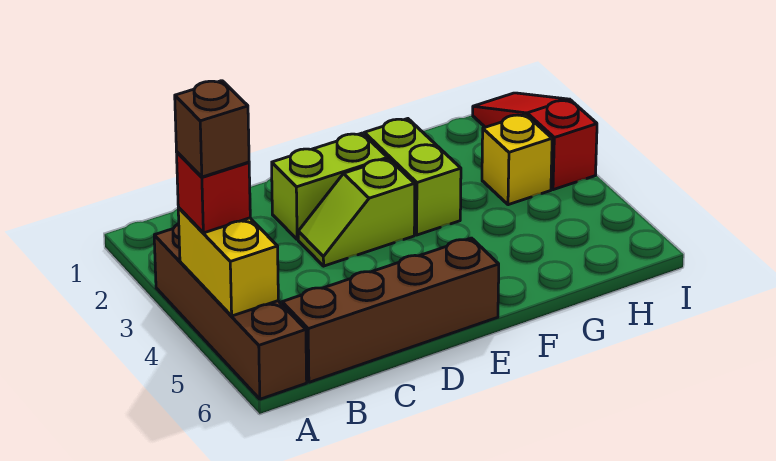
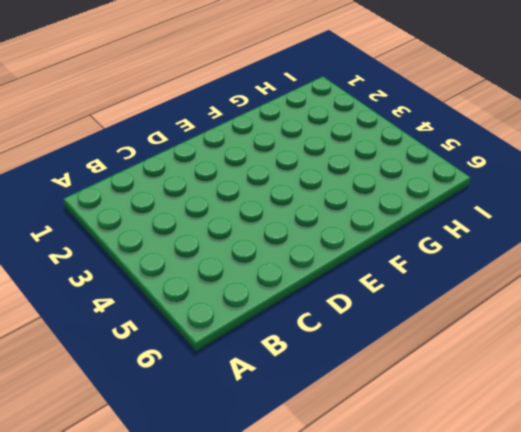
none -> brown 1x4 brick [154,224,307,399]
none -> brown 1x4 brick [282,238,499,382]

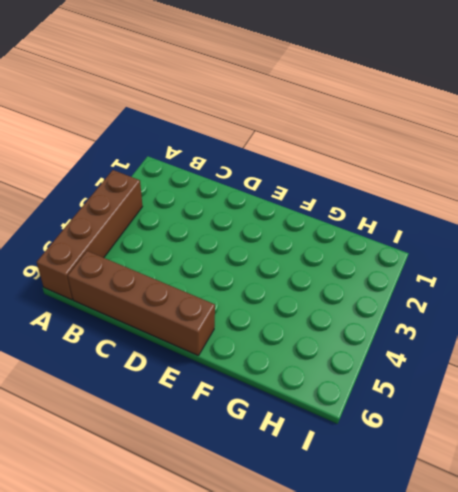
none -> lime 1x2 brick [272,133,388,239]
none -> lime 1x2 slope [298,159,415,266]

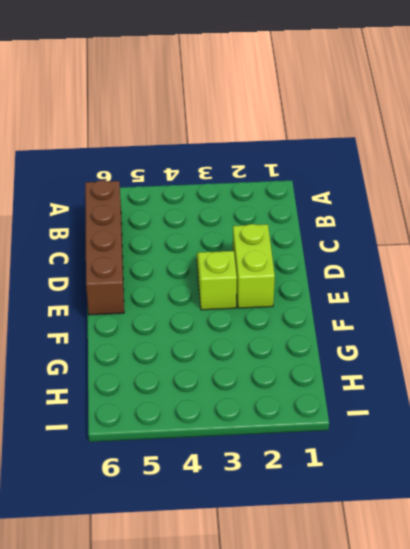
none -> brown 1x4 brick [154,224,307,399]
none -> lime 1x2 brick [364,119,461,235]

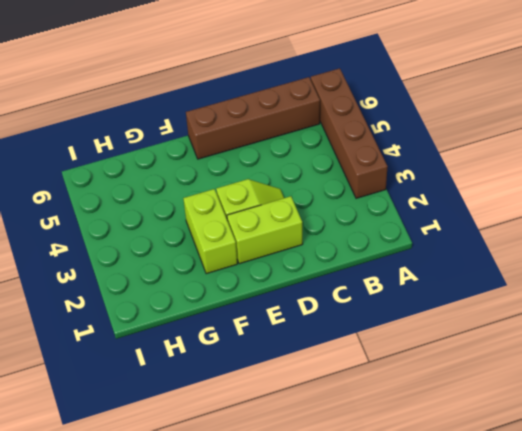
none -> yellow 1x1 brick [482,114,552,205]
none -> red 1x3 slope [473,93,597,190]

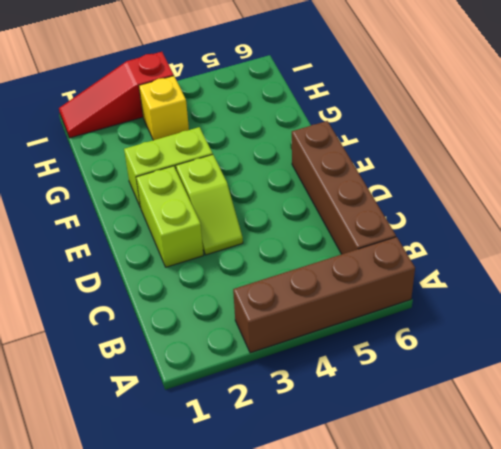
none -> yellow 1x2 brick [178,208,278,316]
none -> red 1x1 brick [177,152,250,233]

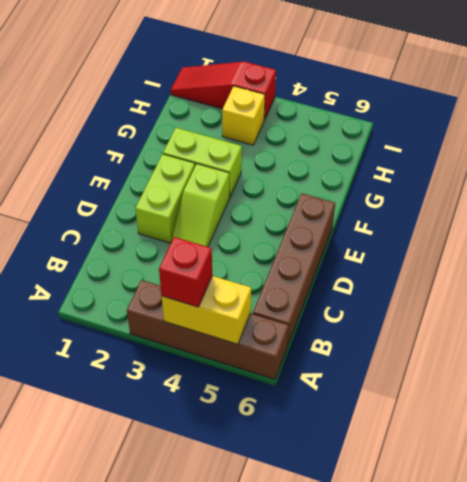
none -> brown 1x1 brick [175,81,249,177]

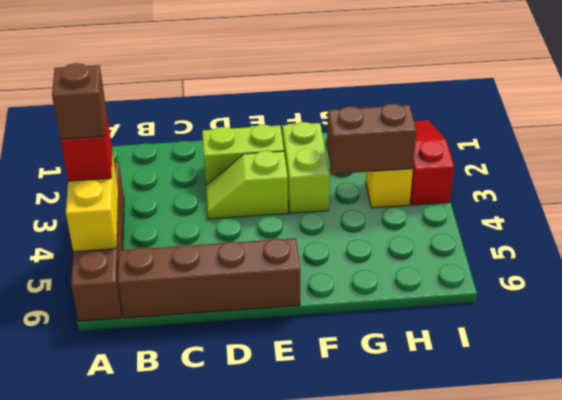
brown 1x2 brick [327,104,417,174] -> none

